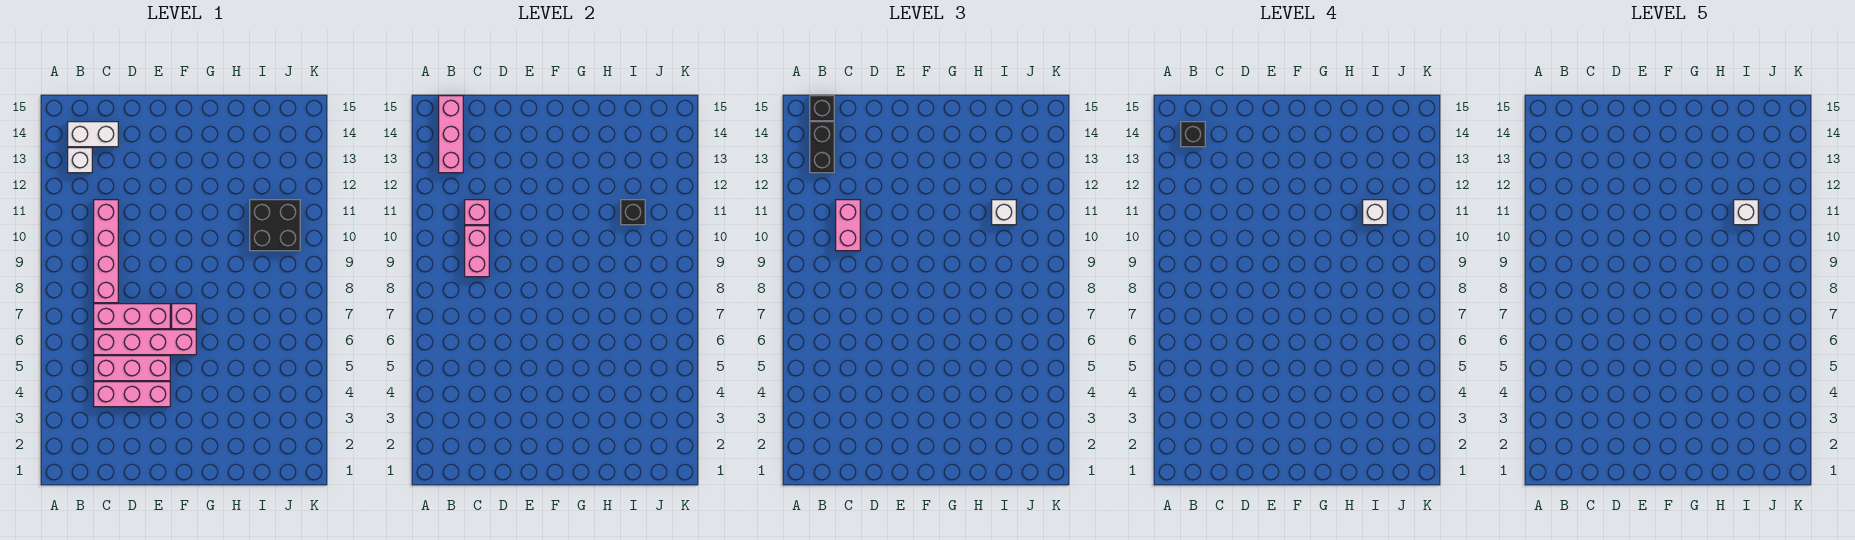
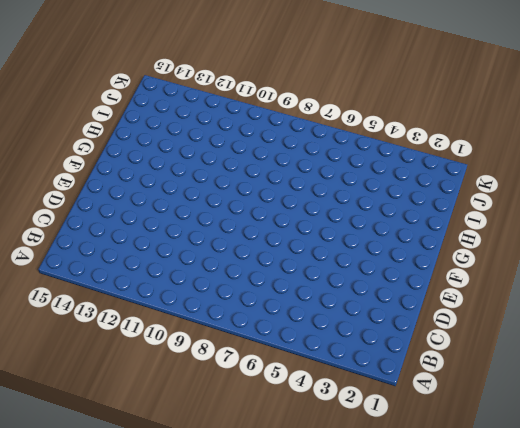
none -> white 1x1 brick [68,148,92,173]
none -> white 1x2 brick [68,122,118,147]
none -> pink 1x3 brick [94,382,170,407]

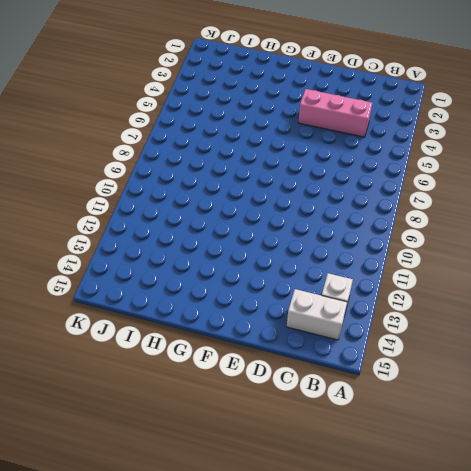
none -> pink 1x3 brick [94,356,170,381]
none -> pink 1x4 brick [94,330,196,355]
none -> pink 1x3 brick [94,304,170,329]

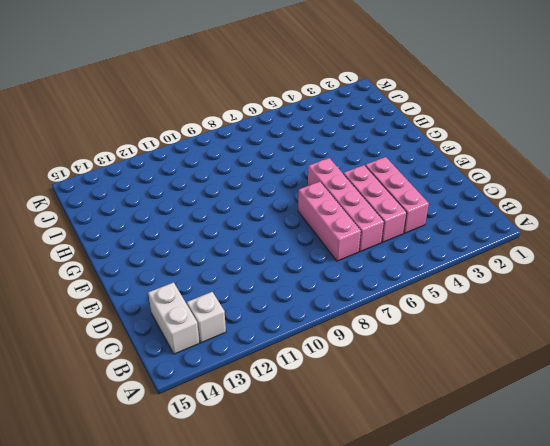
none -> pink 1x4 brick [94,200,118,303]
none -> pink 1x1 brick [172,304,196,329]
none -> black 2x2 brick [250,200,300,251]

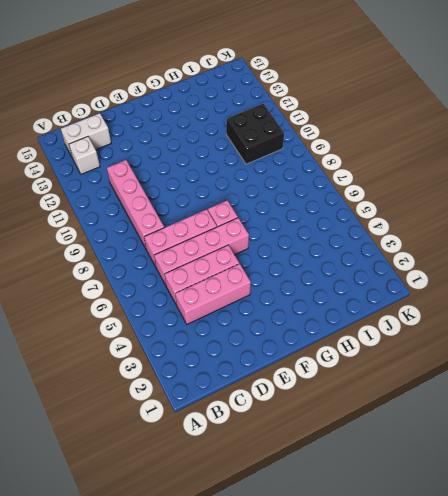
none -> pink 1x3 brick [439,96,463,173]
none -> pink 1x2 brick [465,226,489,277]
none -> pink 1x1 brick [465,200,489,225]

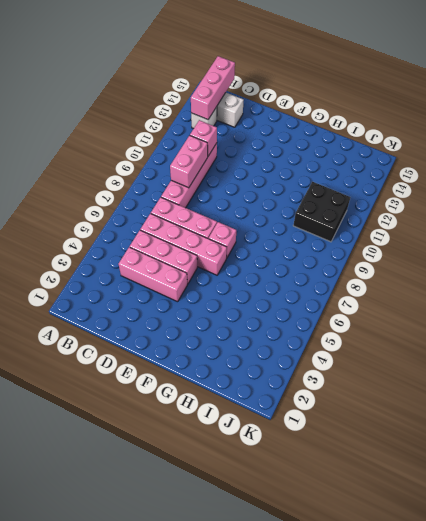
none -> black 1x1 brick [621,200,645,225]
none -> black 1x2 brick [810,122,834,173]
none -> black 1x1 brick [810,96,834,121]

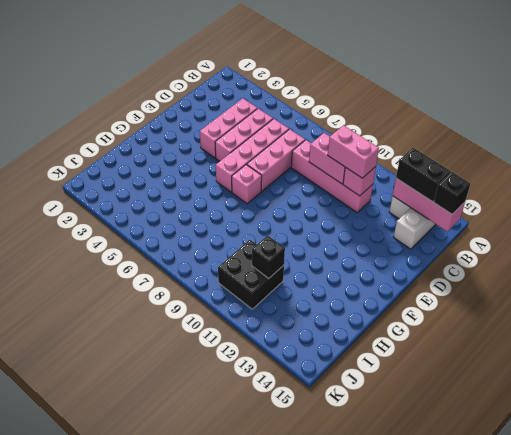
none -> white 1x1 brick [992,200,1016,225]
none -> black 1x1 brick [1181,122,1205,147]
none -> white 1x1 brick [1363,200,1387,225]

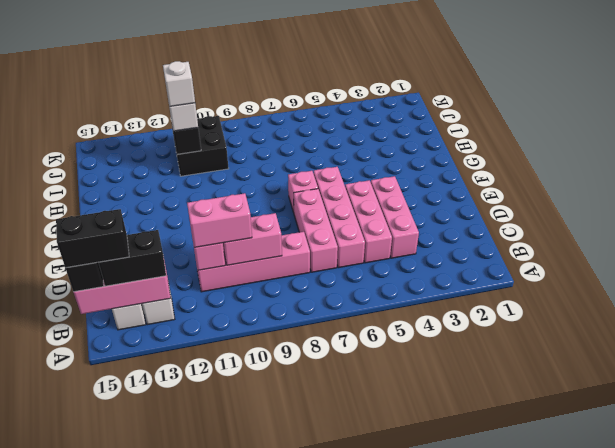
black 1x2 brick [56,209,129,268] -> black 1x1 brick [1181,122,1205,147]
none -> white 1x1 brick [1734,200,1758,225]

